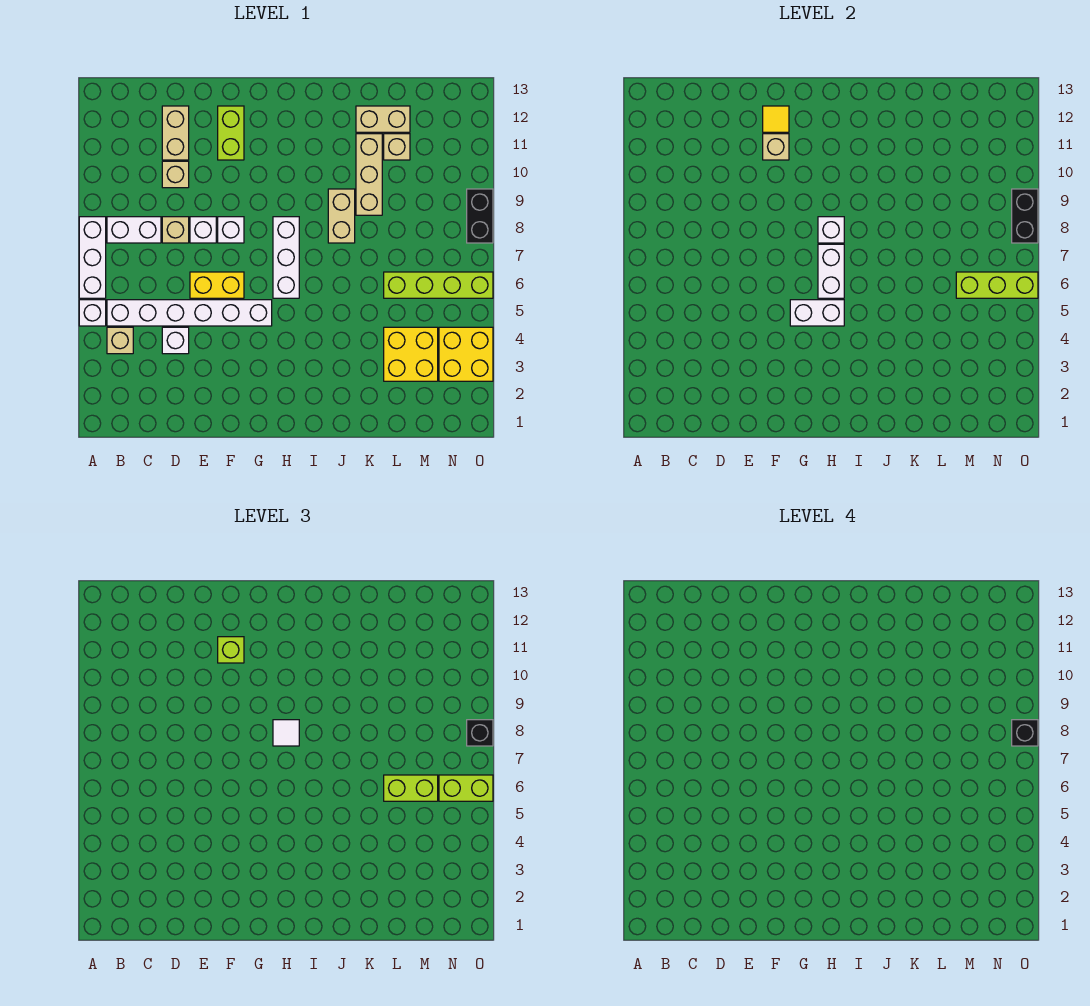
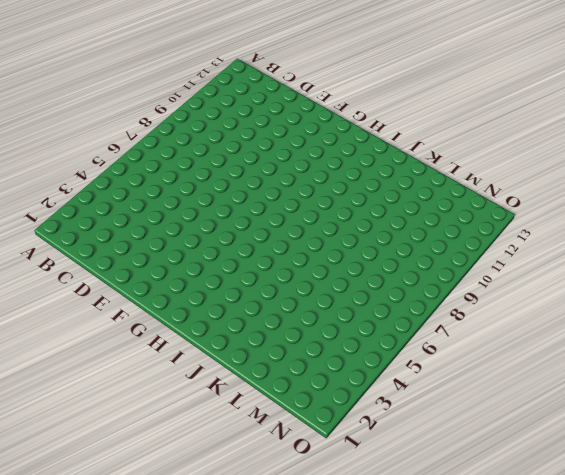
none -> white 1x1 brick [79,300,106,326]
none -> white 1x3 brick [79,217,106,298]
none -> tan 1x1 brick [107,327,133,354]
none -> white 1x6 brick [107,300,272,326]

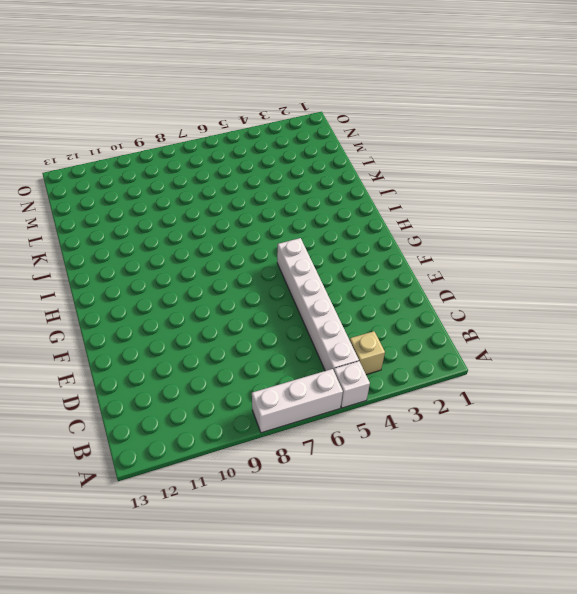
none -> white 1x2 brick [107,217,161,243]
none -> white 1x1 brick [162,327,189,354]
none -> tan 1x1 brick [162,217,189,243]
none -> tan 1x1 brick [162,161,189,188]

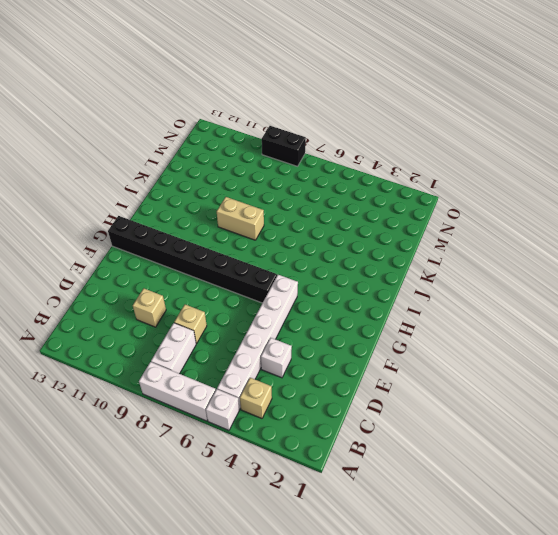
black 1x8 brick [108,216,277,303] -> none
none -> tan 1x2 brick [162,106,189,160]
none -> yellow 1x2 brick [190,272,244,298]
none -> white 1x1 brick [190,217,216,243]
none -> white 1x1 brick [218,217,244,243]

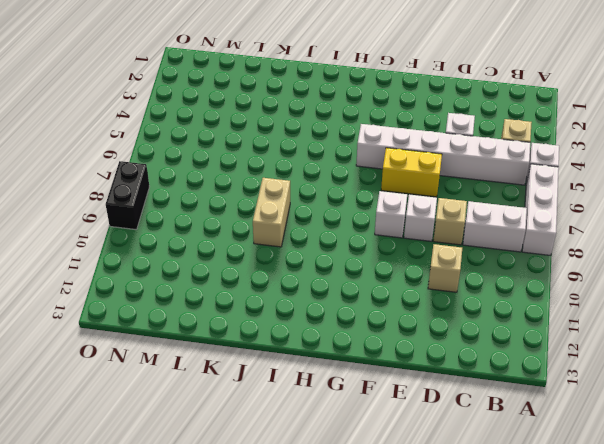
none -> tan 1x2 brick [162,106,189,160]
none -> lime 1x2 brick [218,106,244,160]
none -> white 1x3 brick [273,217,299,298]
none -> tan 1x3 brick [356,134,382,215]

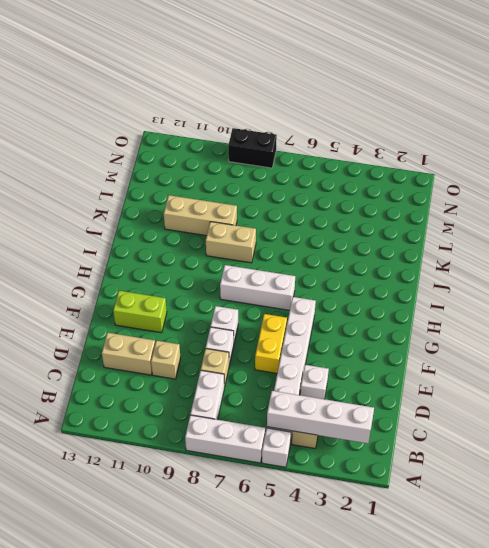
white 1x4 brick [267,391,374,443] -> none
none -> tan 1x2 brick [356,106,410,132]
none -> yellow 2x2 brick [384,327,438,381]
none -> lime 1x4 brick [384,272,493,298]
none -> tan 1x1 brick [384,134,410,160]

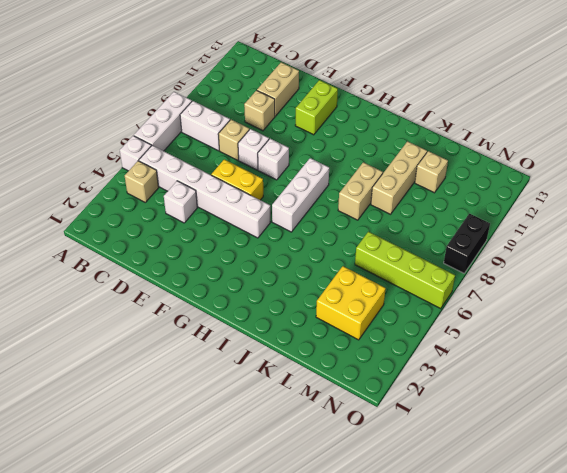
none -> tan 1x2 brick [356,106,410,132]
none -> yellow 2x2 brick [439,327,493,381]
none -> tan 1x1 brick [763,134,789,160]
none -> yellow 1x1 tile [763,106,789,132]

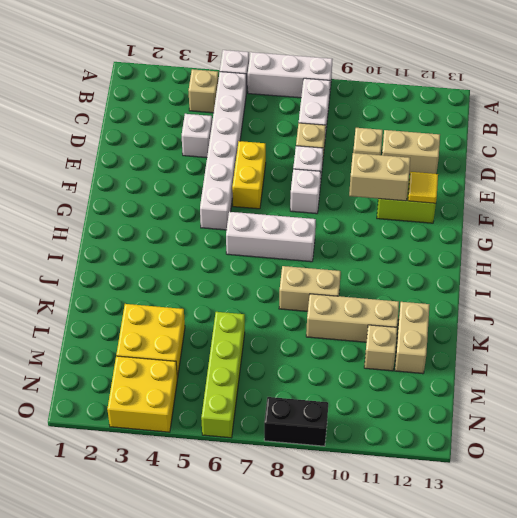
tan 1x2 brick [349,153,410,201] -> tan 1x1 brick [763,134,789,160]
none -> white 1x2 brick [790,300,844,326]
none -> white 1x2 brick [818,244,844,298]
none -> white 1x1 brick [818,217,844,243]
none -> lime 1x3 brick [956,272,1038,298]

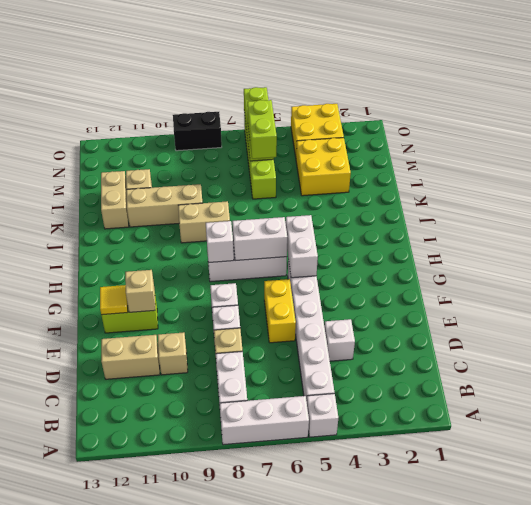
none -> tan 1x1 brick [107,327,133,354]
none -> black 1x2 brick [1012,189,1038,243]
none -> lime 1x1 brick [218,637,244,663]
none -> white 1x1 tile [273,720,299,746]

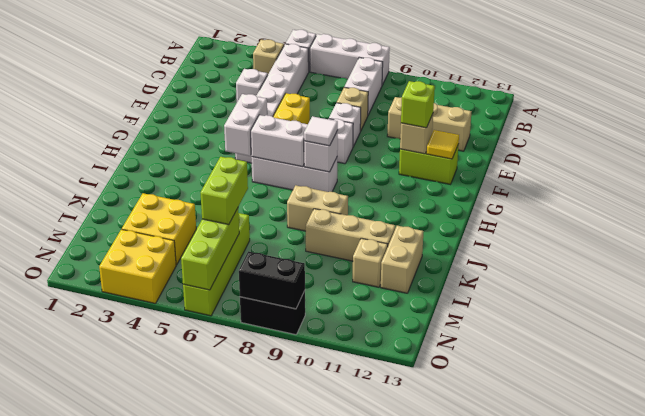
none -> lime 1x2 brick [439,775,493,801]
none -> black 1x1 brick [467,720,493,746]
none -> black 1x1 brick [1012,720,1038,746]

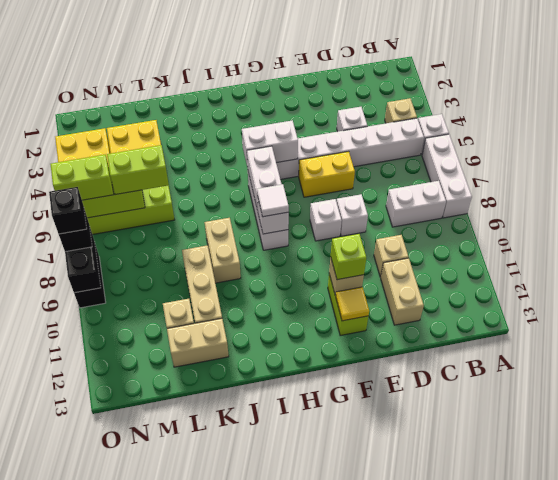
none -> tan 1x1 brick [162,217,189,243]

